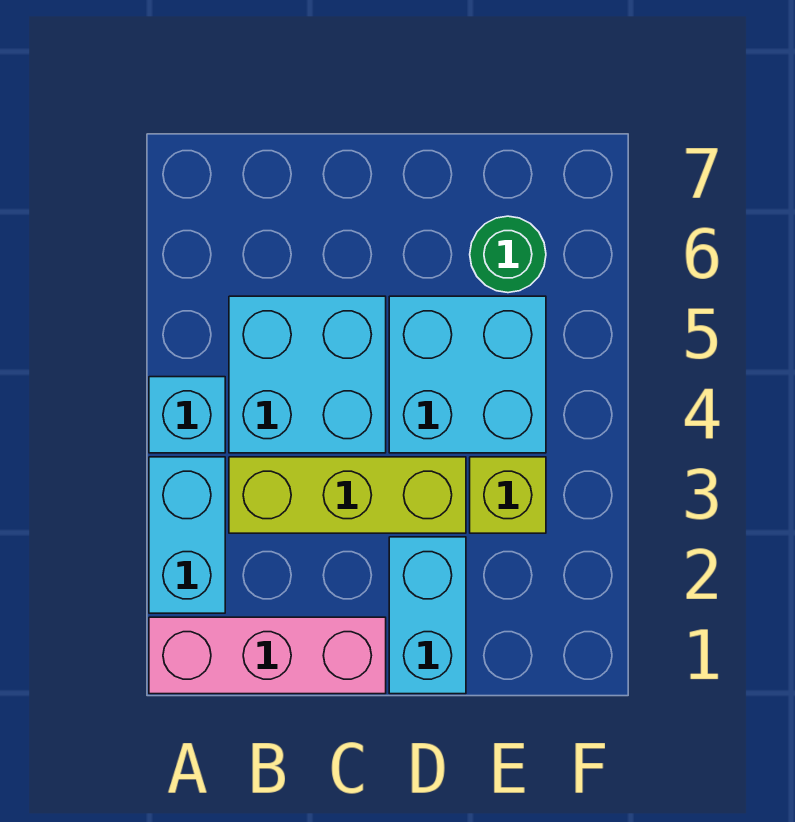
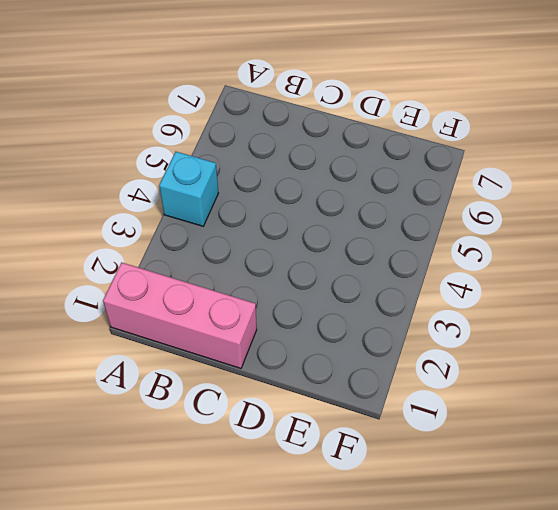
none -> cyan 1x2 brick [149,457,225,613]
none -> lime 1x3 brick [229,457,466,533]

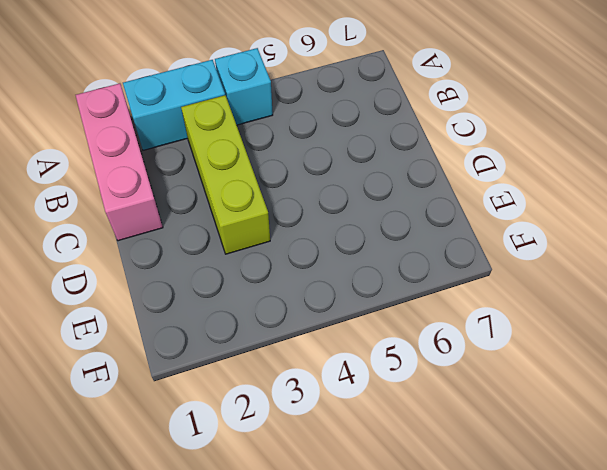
none -> cyan 2x2 brick [229,296,386,453]
none -> cyan 1x2 brick [389,537,466,694]

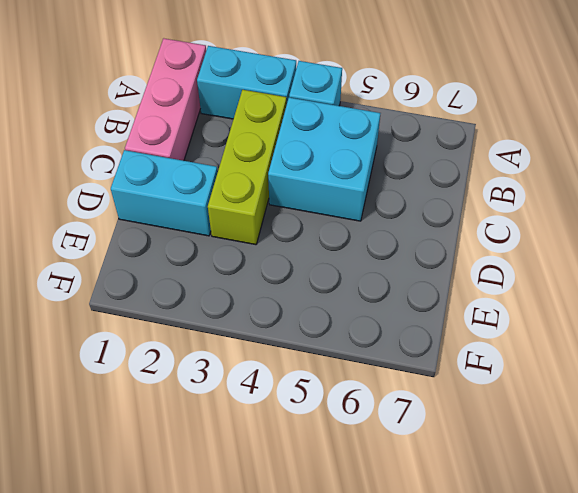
none -> cyan 2x2 brick [389,296,546,453]
none -> lime 1x1 brick [470,457,546,533]

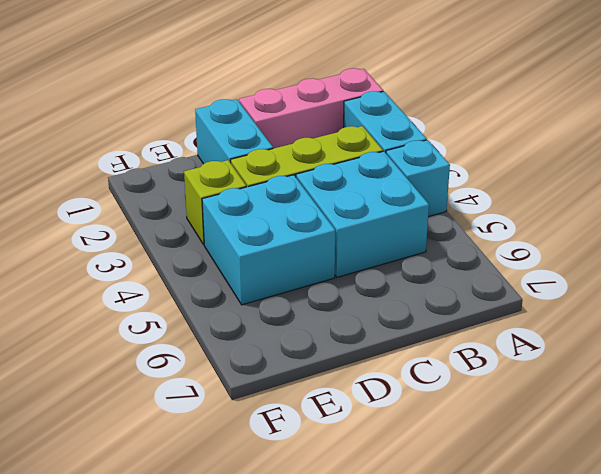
none -> green 1x1 round brick [470,216,546,293]

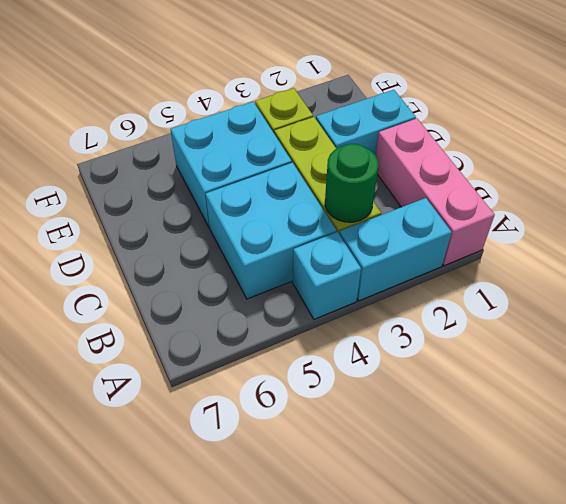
green 1x1 round brick [325,144,378,222] -> green 1x1 round brick moved to [470,216,546,293]

